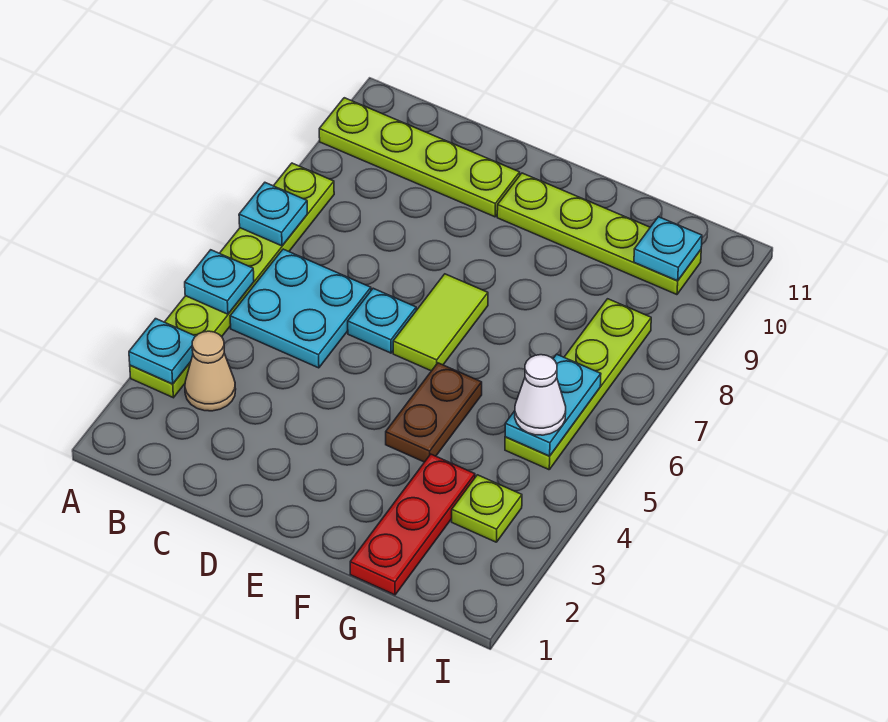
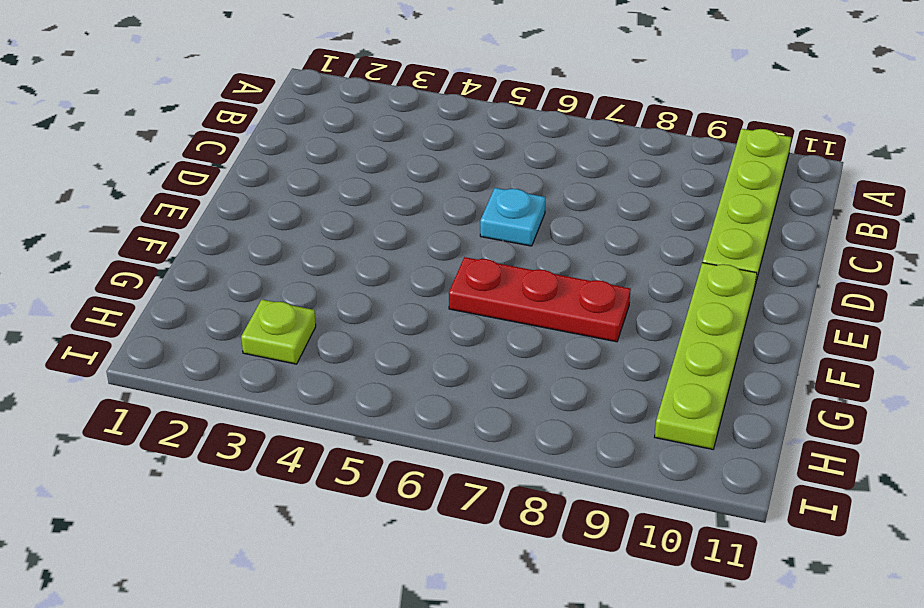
red 1x3 plate [449,257,631,342] -> red 1x3 plate moved to [350,454,475,595]
none -> lime 1x6 plate [130,163,334,398]
none -> tan 1x1 cone [185,331,236,411]
none -> cyan 2x2 plate [230,249,371,368]

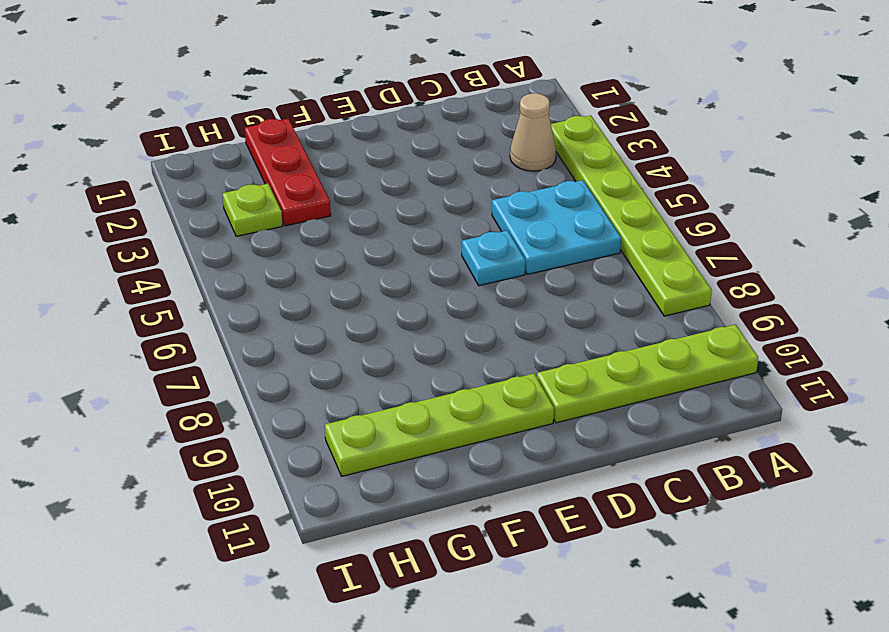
none -> lime 1x2 tile [393,274,488,371]
none -> brown 1x2 plate [386,363,482,462]
none -> lime 1x4 plate [505,299,651,470]

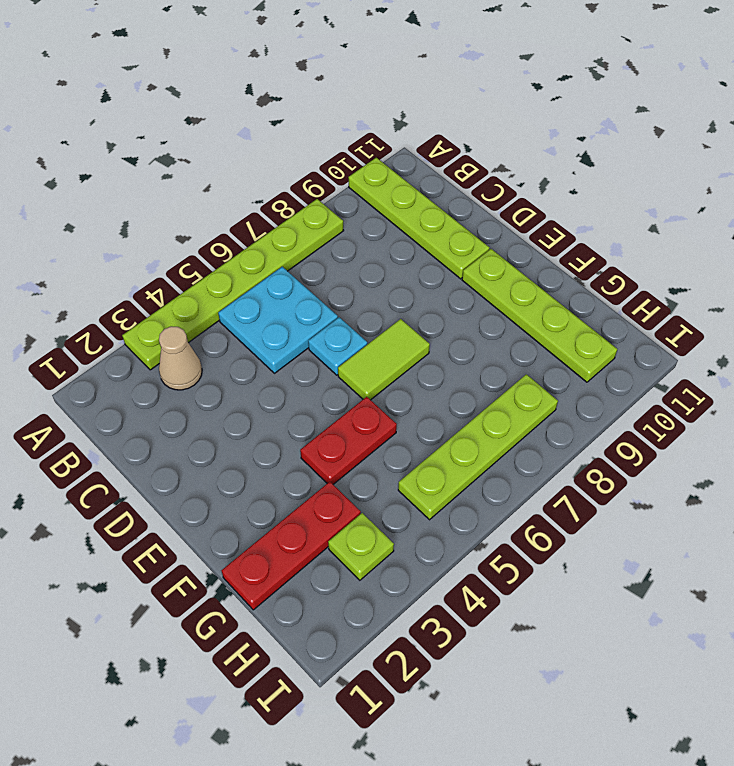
red 1x2 plate [300,397,397,484] -> brown 1x2 plate [386,363,482,462]
none -> cyan 1x1 plate [129,319,195,384]
none -> cyan 1x1 plate [185,250,254,314]
none -> cyan 1x1 plate [239,183,307,246]

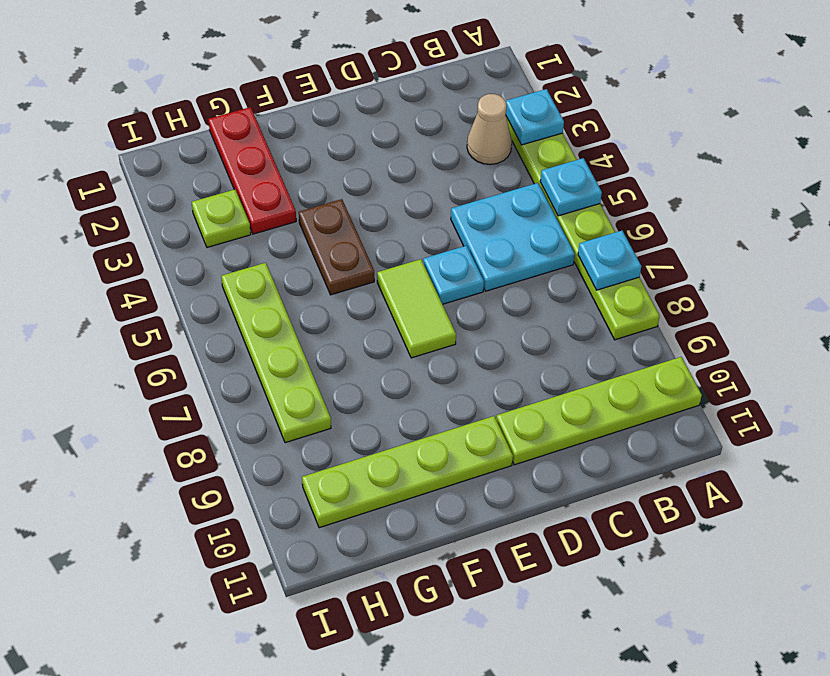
none -> cyan 1x2 plate [505,354,601,456]
none -> cyan 1x1 plate [634,217,702,281]
none -> white 1x1 cone [515,355,566,435]

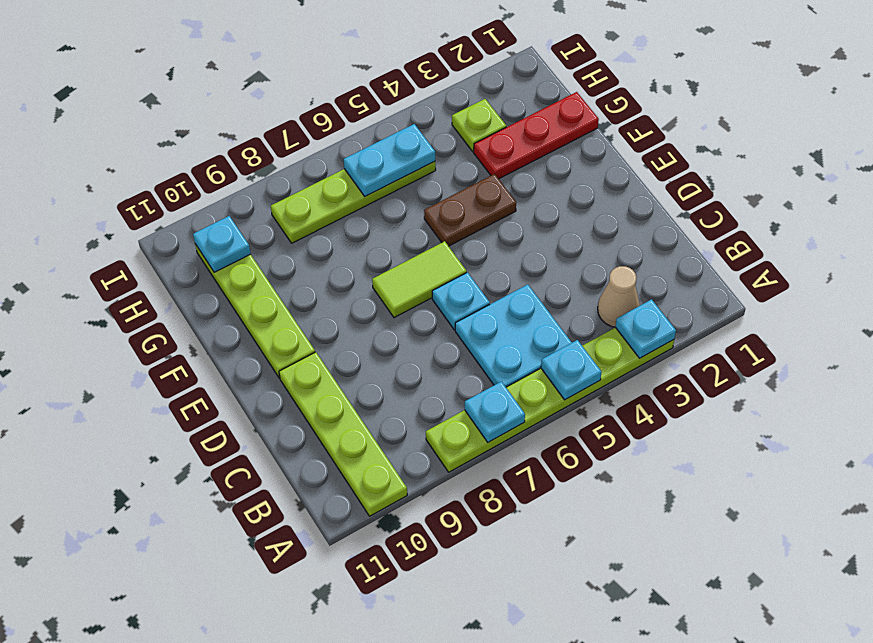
none -> white 1x1 cone [515,355,566,435]

